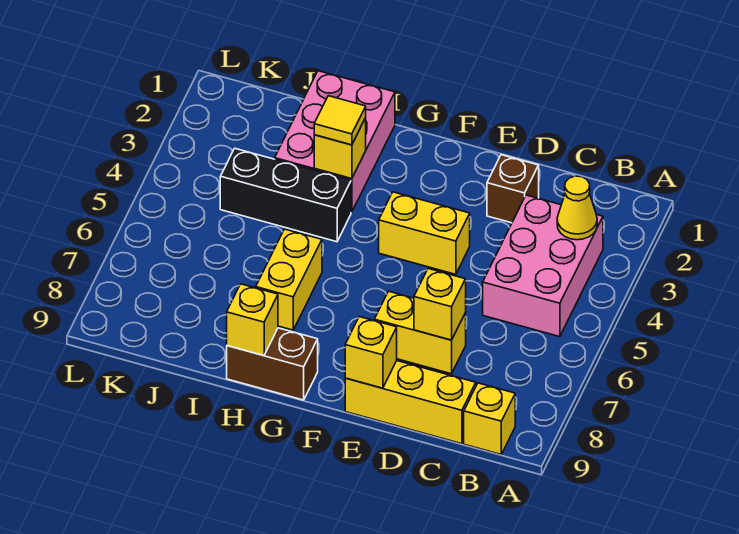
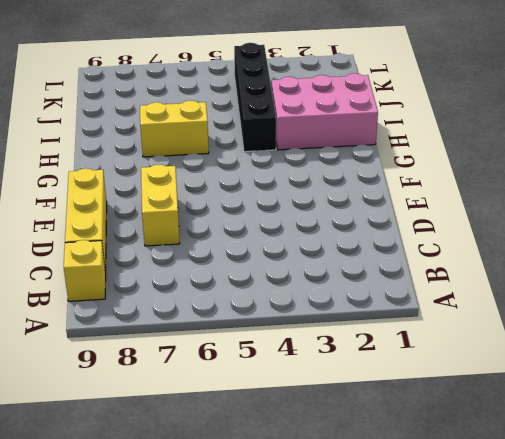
black 1x4 brick [234,43,276,152] -> black 1x3 brick [220,148,351,242]
none -> pink 2x3 brick [483,195,603,337]
none -> brown 1x1 brick [487,155,539,223]
none -> yellow 1x2 brick [379,192,470,274]

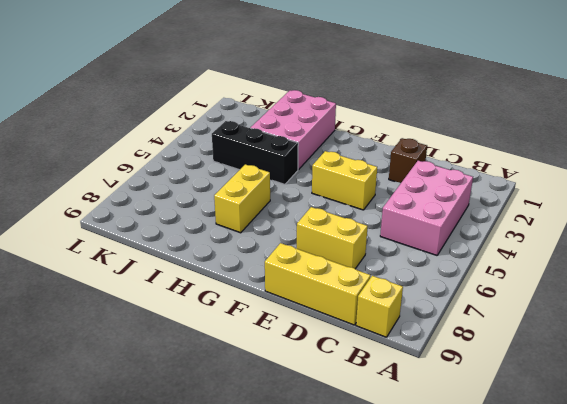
none -> brown 1x2 brick [227,328,318,400]
none -> yellow 1x1 cone [557,176,597,240]
none -> yellow 1x1 brick [414,269,466,340]

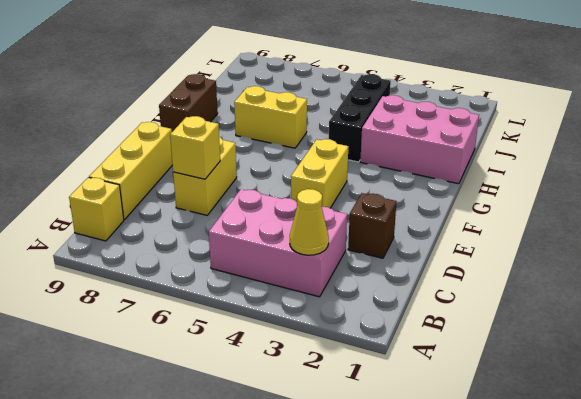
none -> yellow 1x1 brick [345,317,397,388]
none -> yellow 1x1 brick [314,118,366,179]
none -> yellow 1x1 brick [227,284,278,356]

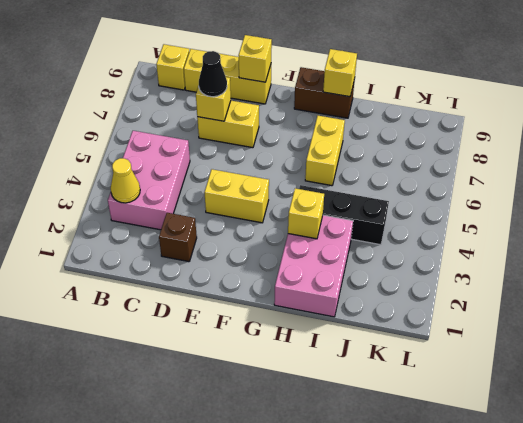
black 1x1 cone [199,51,227,97] -> none
none -> yellow 1x1 tile [314,96,366,145]

